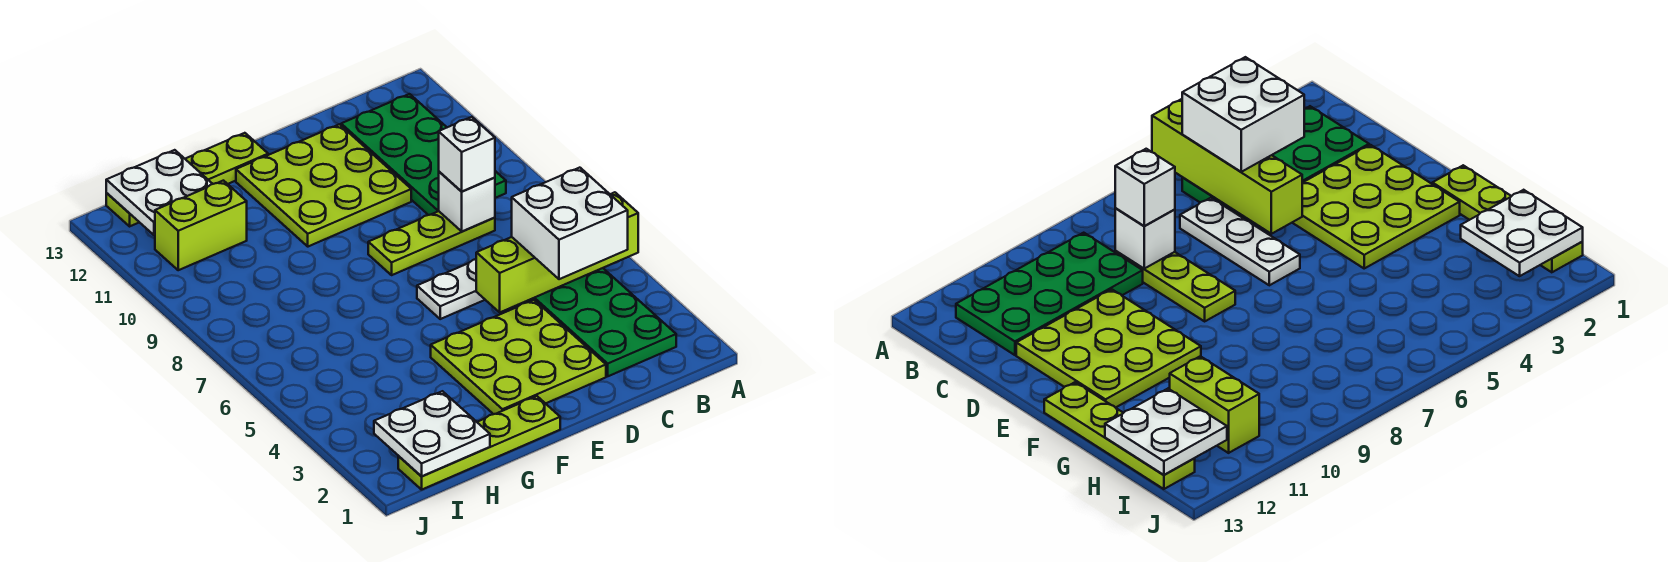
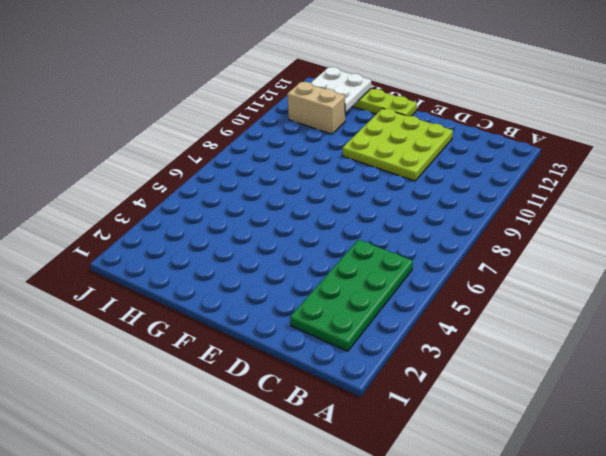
tan 1x2 brick [287,82,345,134] -> lime 1x2 brick [155,181,247,270]
none -> green 2x4 plate [341,94,506,215]
none -> white 1x3 plate [417,259,485,319]
none -> lime 1x3 plate [368,211,495,275]

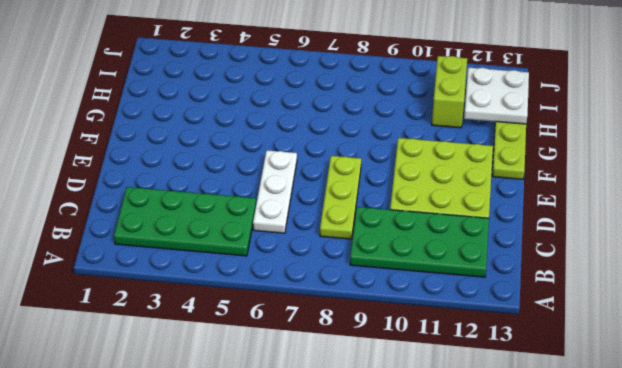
none -> lime 3x3 plate [431,300,606,414]
none -> lime 1x4 plate [398,396,560,490]
none -> lime 1x4 brick [476,192,638,312]

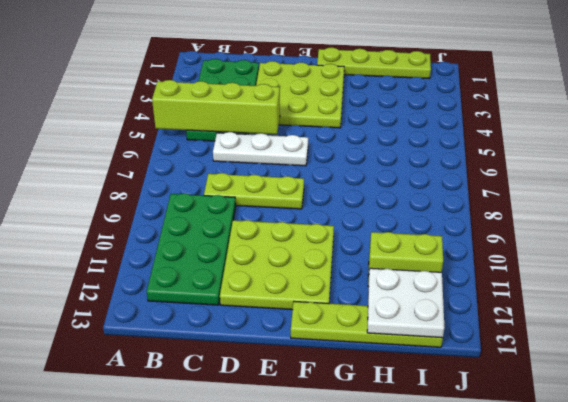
none -> white 1x1 brick [439,172,495,232]
none -> white 2x2 plate [374,391,490,476]
none -> white 2x2 brick [512,168,628,279]

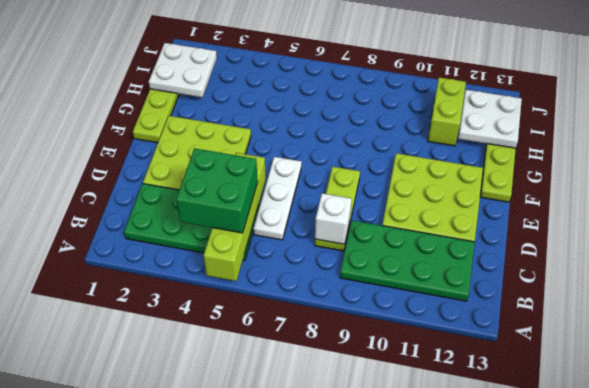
green 2x2 brick [176,148,258,233] -> white 2x2 brick [512,168,628,279]
none -> white 1x1 brick [439,117,495,192]

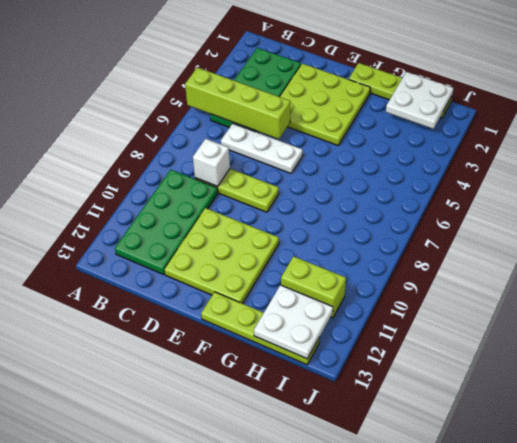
none -> white 2x2 brick [512,168,628,279]
none -> white 1x1 brick [439,117,495,192]

